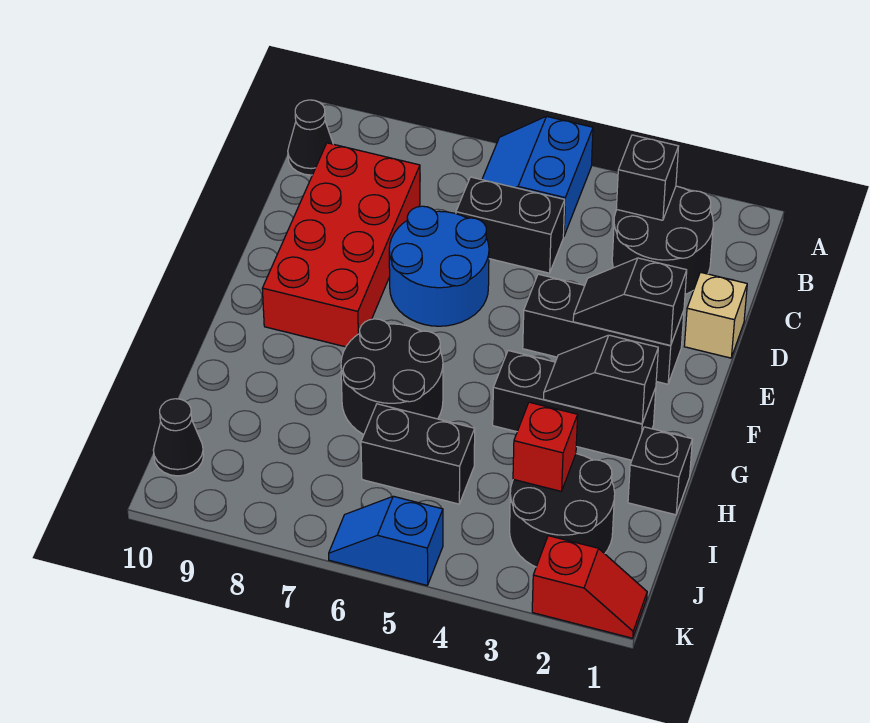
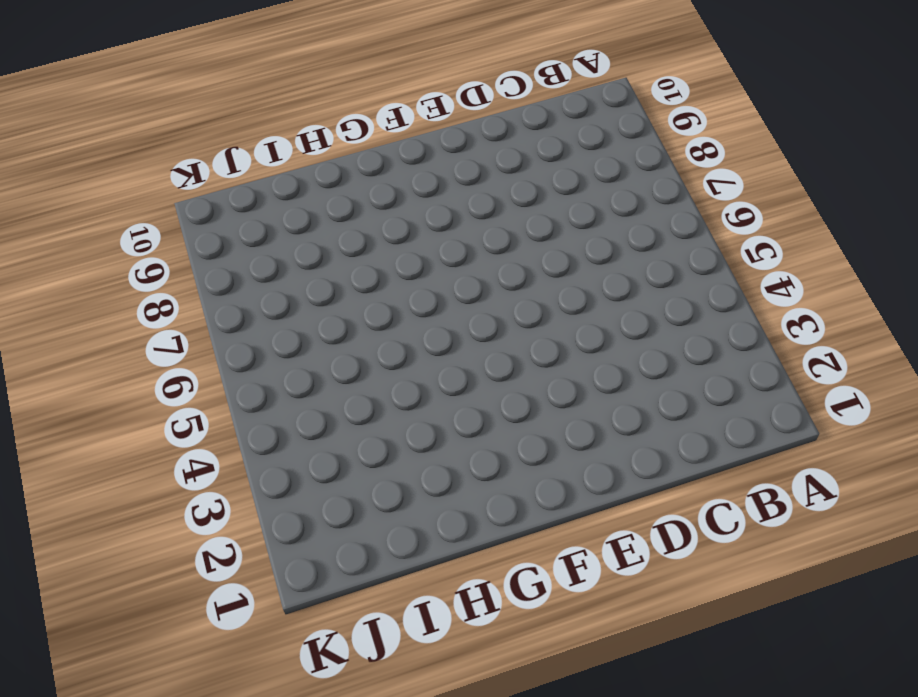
none -> blue 2x2 slope [482,116,593,237]
none -> black 2x2 round brick [612,186,713,295]
none -> black 1x1 cone [288,100,333,175]

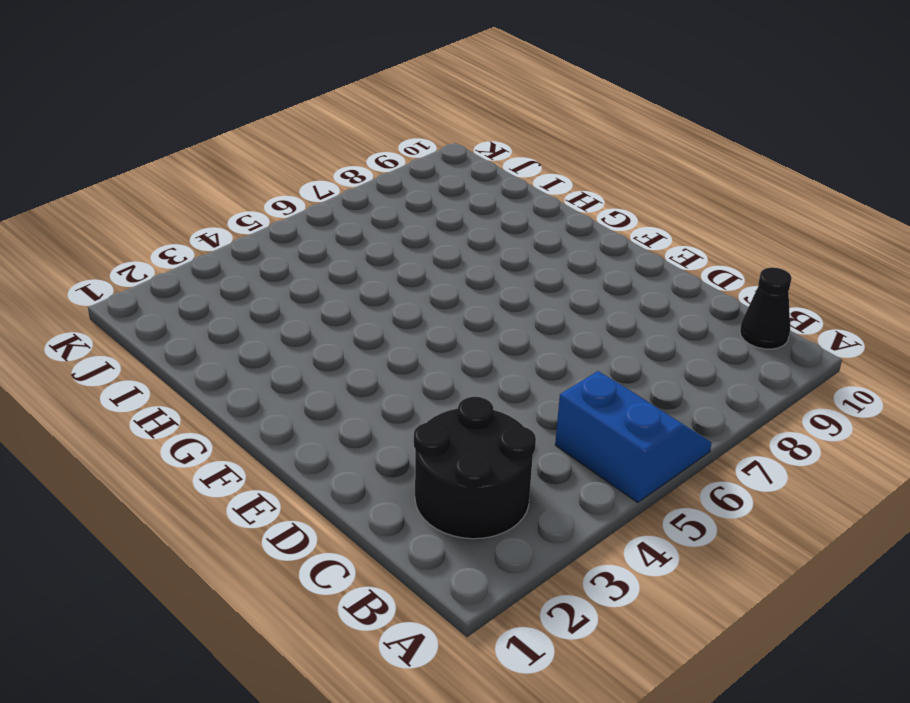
none -> black 1x2 brick [456,177,565,273]
none -> red 2x4 brick [262,143,420,347]
none -> tan 1x1 brick [684,272,747,358]

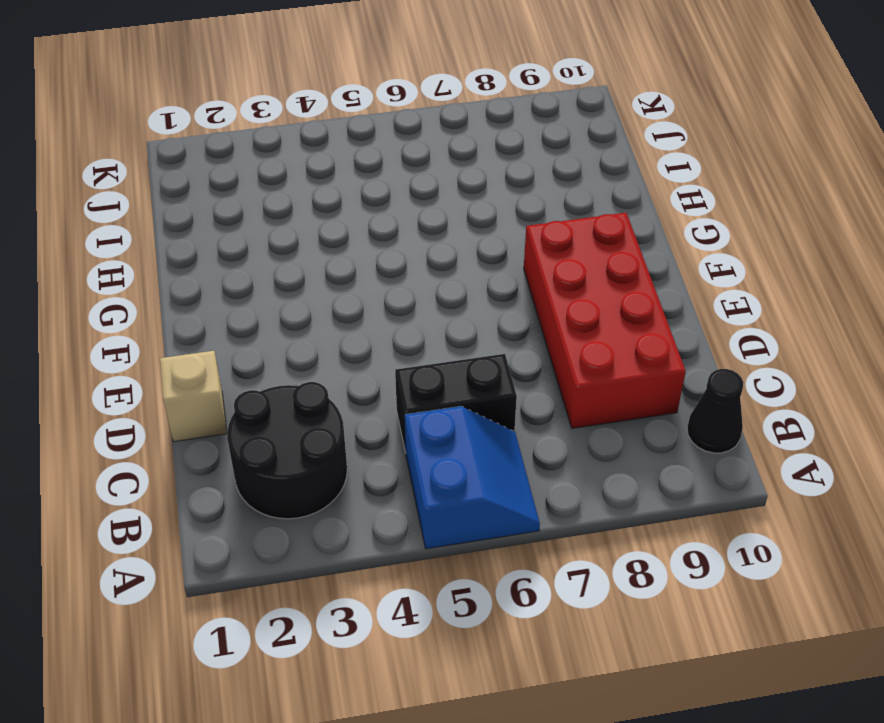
none -> blue 2x2 round brick [389,206,489,326]
none -> black 1x3 brick [523,274,684,384]
none -> black 1x3 brick [493,351,656,460]

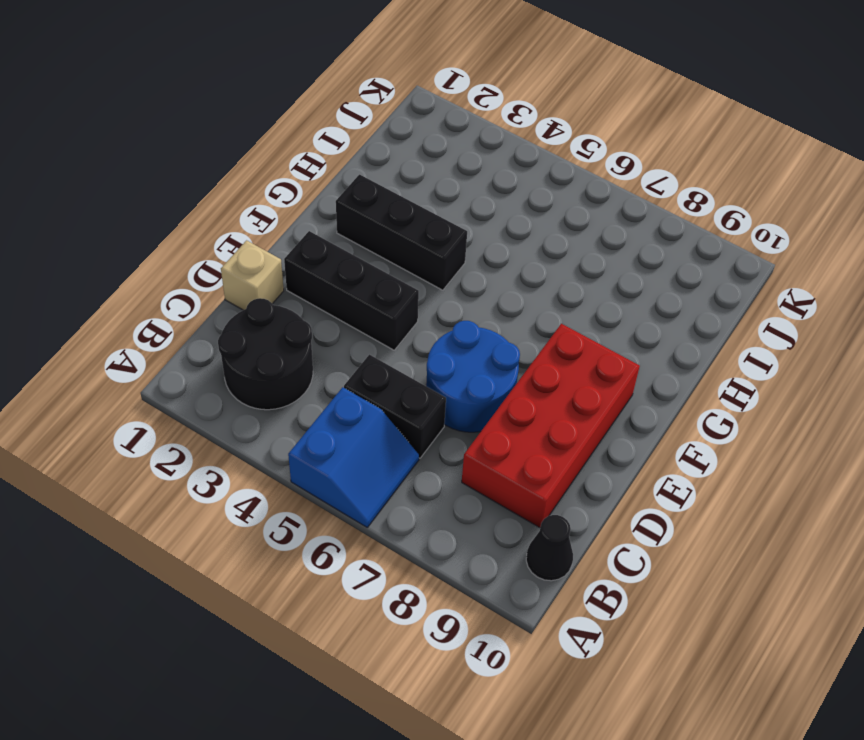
none -> black 2x2 round brick [341,319,443,435]
none -> black 1x1 brick [628,427,692,515]
none -> black 2x2 round brick [510,454,615,567]

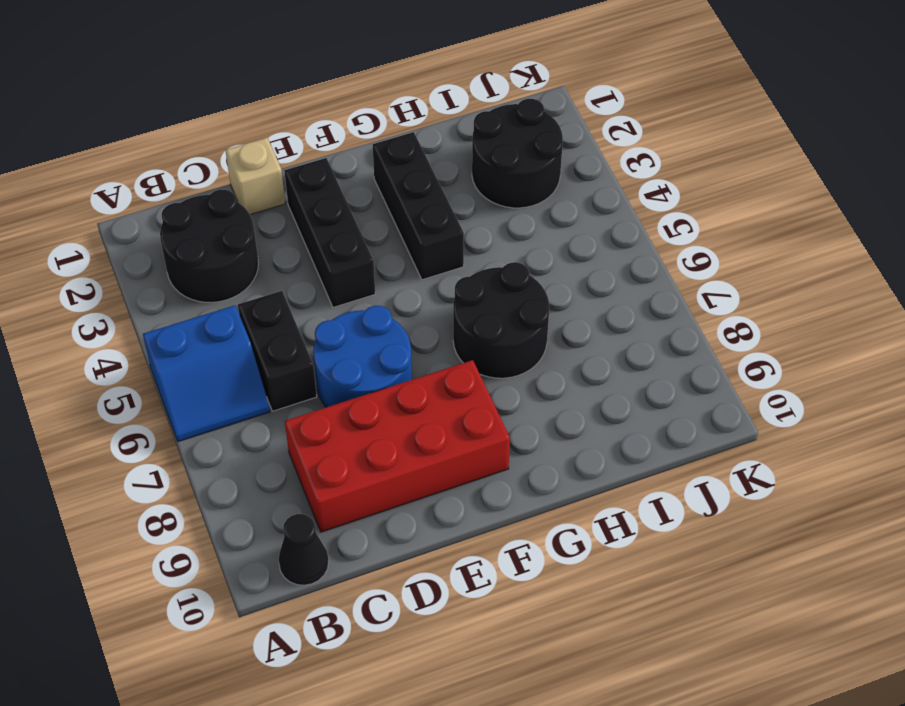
none -> black 1x1 brick [628,427,692,515]
none -> black 1x2 brick [361,404,475,504]
none -> black 1x1 cone [153,399,204,476]

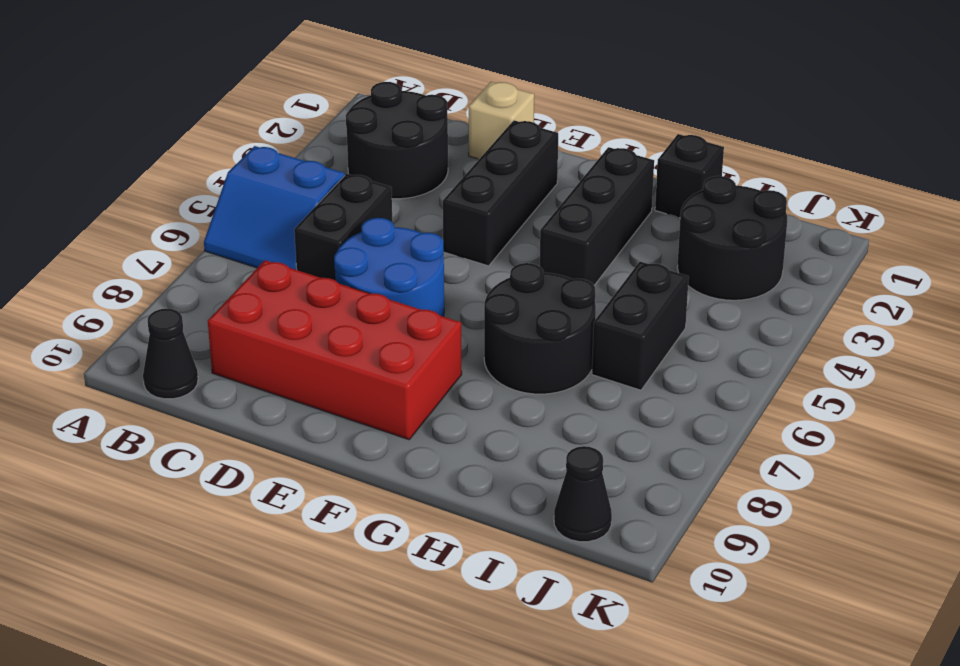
none -> red 1x2 slope [532,536,647,638]
none -> blue 1x2 slope [329,496,443,585]
none -> black 1x1 brick [616,135,679,220]

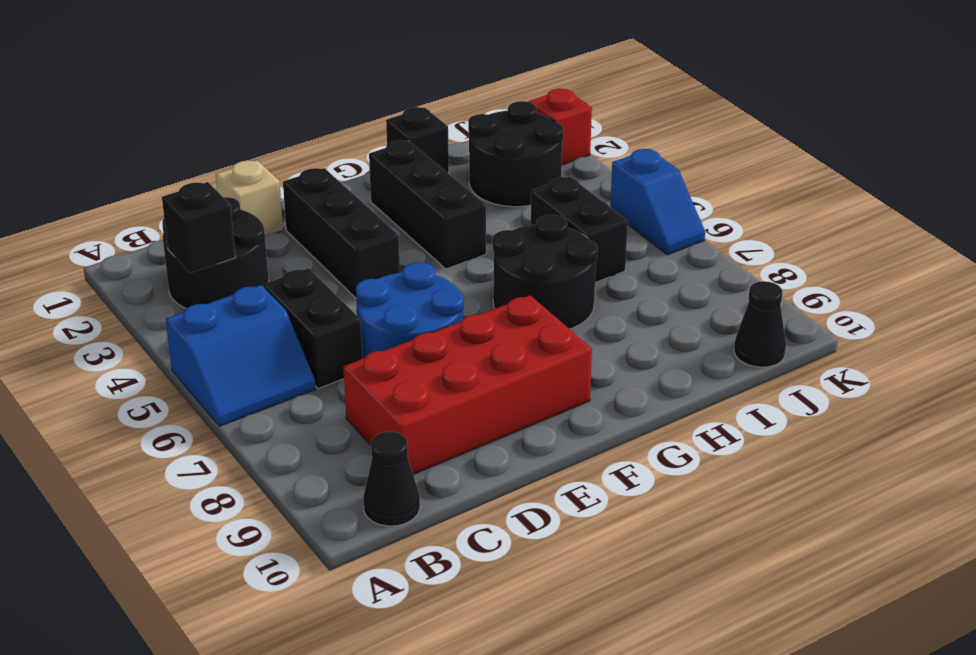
none -> black 1x2 slope [573,258,687,345]
none -> black 1x2 slope [544,335,658,424]
none -> red 1x1 brick [513,402,578,491]

